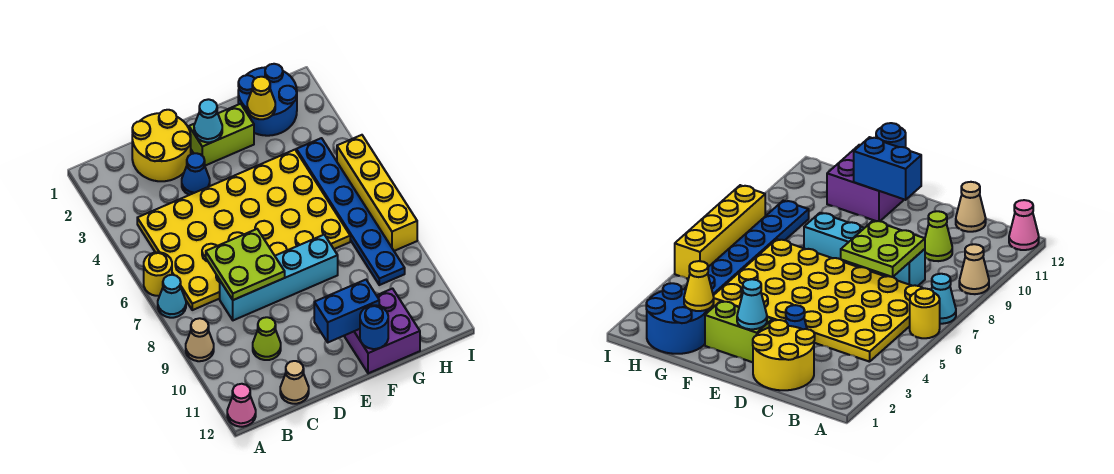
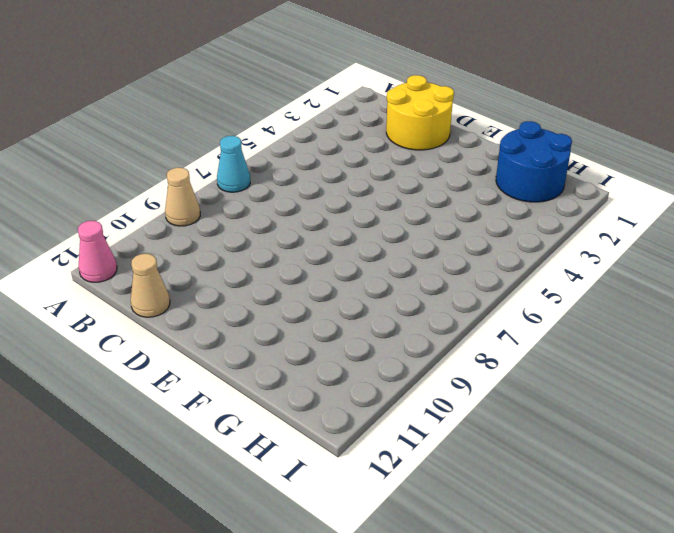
none -> yellow 1x1 round brick [144,252,172,296]
none -> yellow 4x6 plate [137,150,350,310]
none -> cyan 1x4 brick [220,235,338,320]

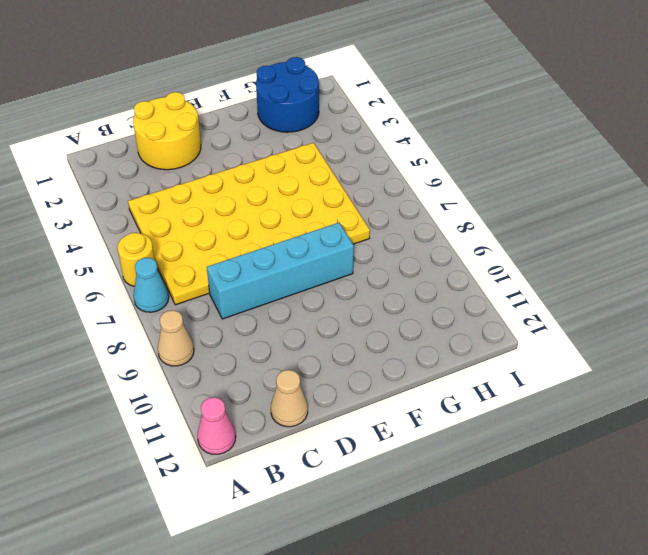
none -> lime 1x1 cone [253,317,281,360]
none -> blue 1x1 cone [182,153,210,195]
none -> lime 1x2 brick [189,104,254,166]

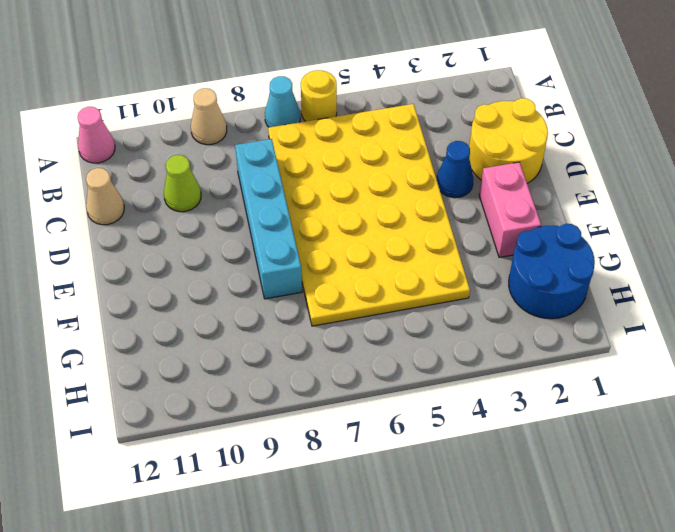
pink 1x2 brick [479,162,541,257] -> lime 1x2 brick [189,104,254,166]
none -> purple 2x2 brick [344,289,420,373]
none -> blue 1x6 plate [296,138,405,285]
none -> yellow 1x4 brick [337,135,417,251]

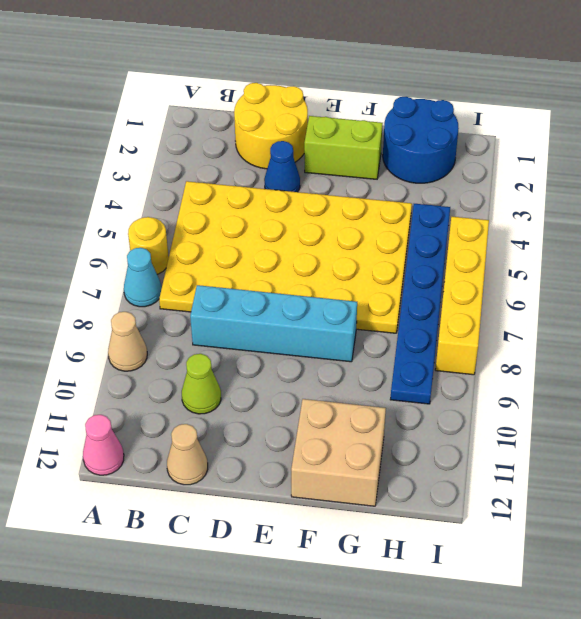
tan 2x2 brick [291,399,386,506] -> purple 2x2 brick [344,289,420,373]
none -> lime 2x2 plate [206,229,285,300]
none -> cyan 1x1 cone [194,99,222,142]
none -> blue 1x2 brick [314,280,379,342]

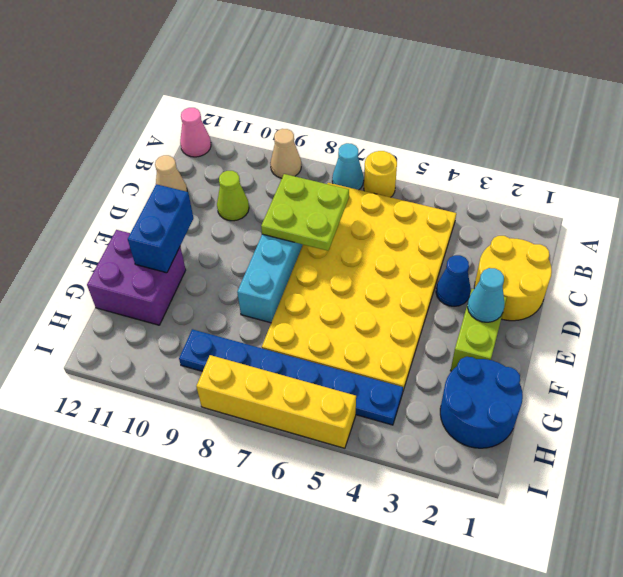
none -> blue 1x1 round brick [360,305,388,349]
none -> yellow 1x1 cone [247,77,275,119]

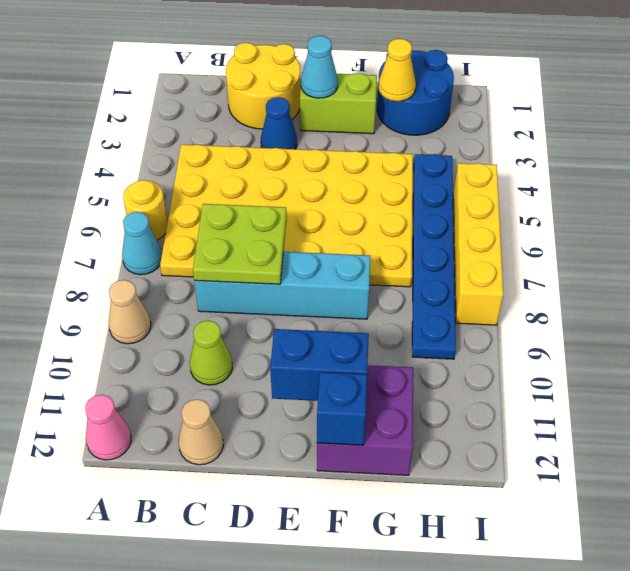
blue 1x1 brick [317,372,367,445] -> blue 1x1 round brick [360,305,388,349]

